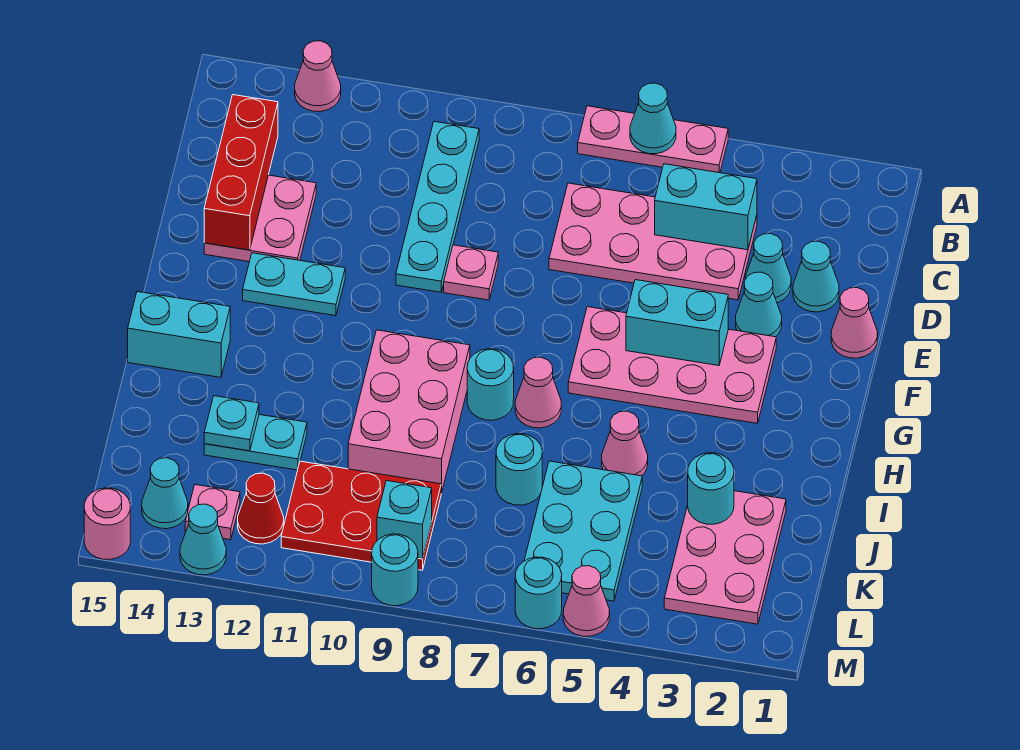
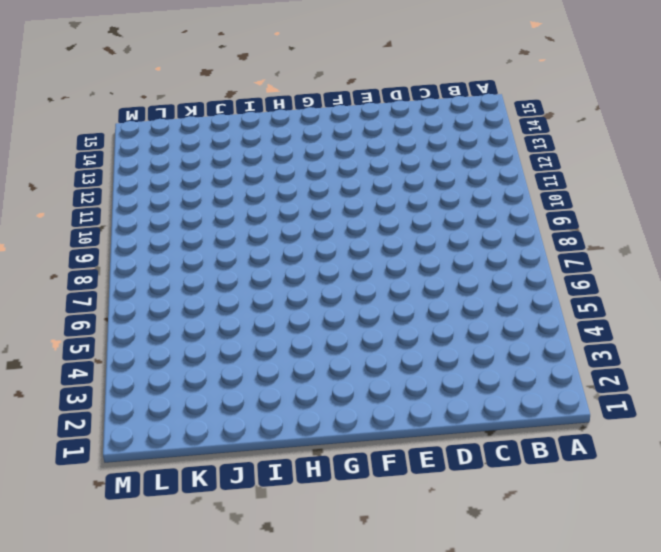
none -> pink 1x3 plate [578,106,728,173]
none -> pink 1x1 cone [295,41,341,112]
none -> cyan 1x4 plate [396,121,479,292]
none -> pink 2x4 plate [549,183,757,300]

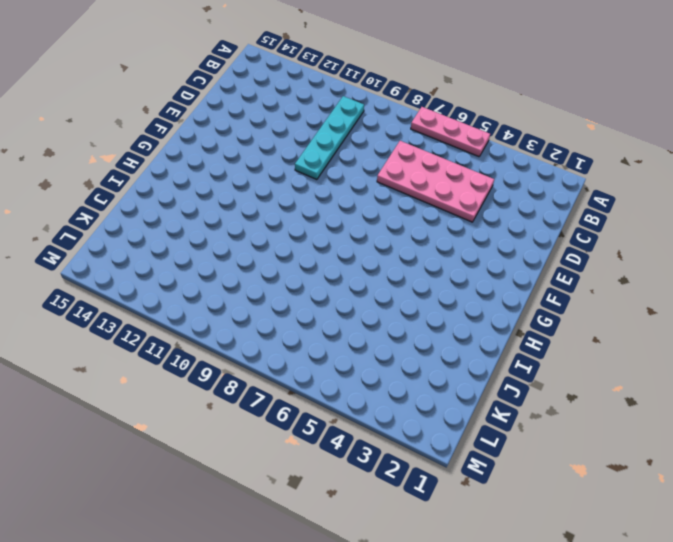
none -> pink 1x1 cone [295,41,341,112]
none -> cyan 1x1 cone [793,241,839,312]
none -> cyan 1x1 cone [745,234,791,303]
none -> pink 2x2 plate [204,175,316,262]

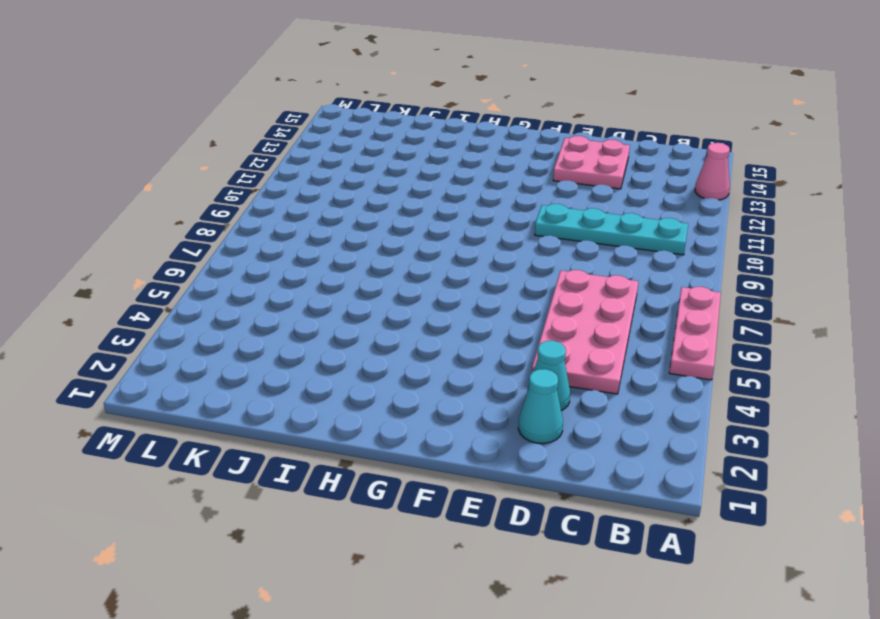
none -> pink 1x1 cone [831,288,878,358]
none -> cyan 1x1 cone [736,272,782,337]
none -> pink 1x1 plate [444,245,498,300]
none -> pink 2x4 plate [568,307,776,423]

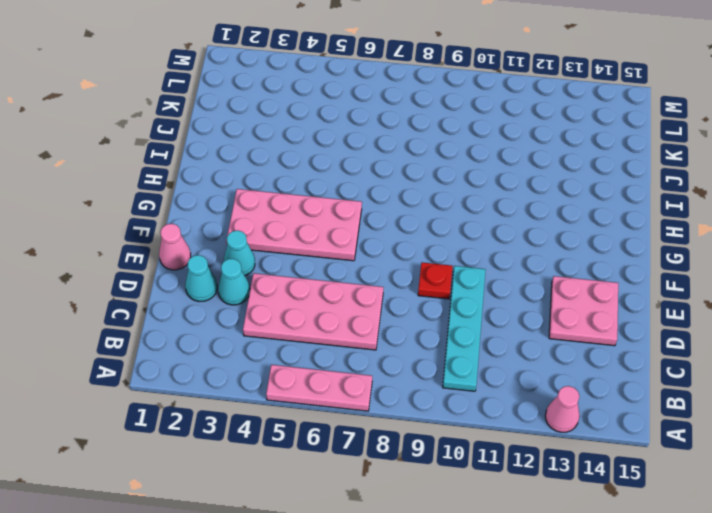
red 1x1 plate [418,262,453,299] -> pink 1x1 plate [444,245,498,300]
none -> cyan 1x2 plate [243,253,345,316]
none -> pink 1x1 cone [515,357,561,428]
none -> cyan 1x1 round brick [467,349,514,420]
none -> pink 2x3 brick [348,330,470,493]

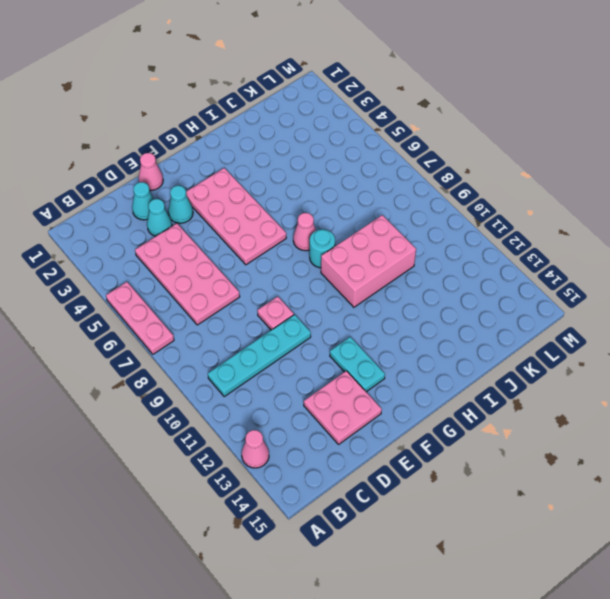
none -> cyan 1x2 brick [128,292,230,377]
none -> pink 1x1 cone [602,411,648,476]
none -> pink 2x3 plate [664,491,786,624]
none -> cyan 2x3 plate [524,461,642,601]

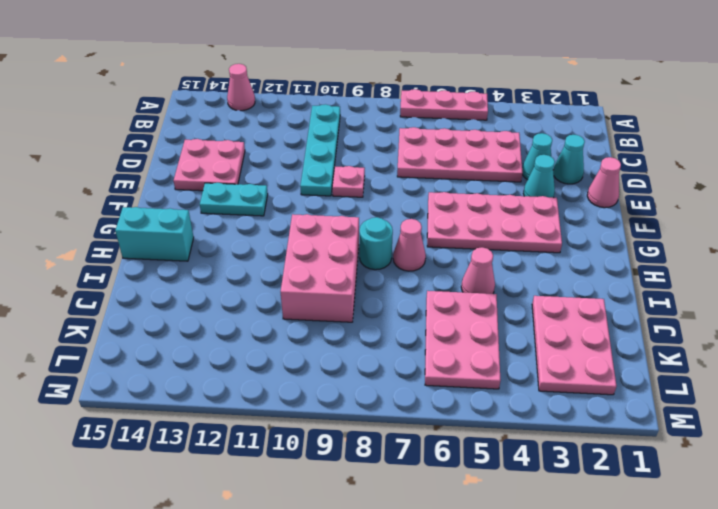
pink 2x3 plate [425,291,501,389] -> cyan 2x3 plate [524,461,642,601]
none -> cyan 1x1 round brick [496,434,542,505]
none -> cyan 1x2 plate [204,415,307,470]
none -> red 2x3 plate [281,461,441,570]
none -> red 1x1 cone [238,473,284,544]

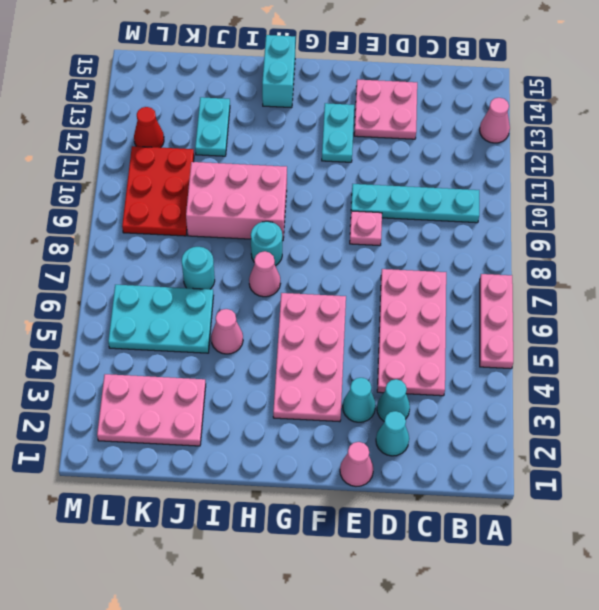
none -> pink 1x1 plate [185,485,240,540]
none -> cyan 1x1 cone [142,458,188,529]
none -> pink 1x1 cone [563,566,610,636]
none -> cyan 1x1 round brick [515,557,562,629]

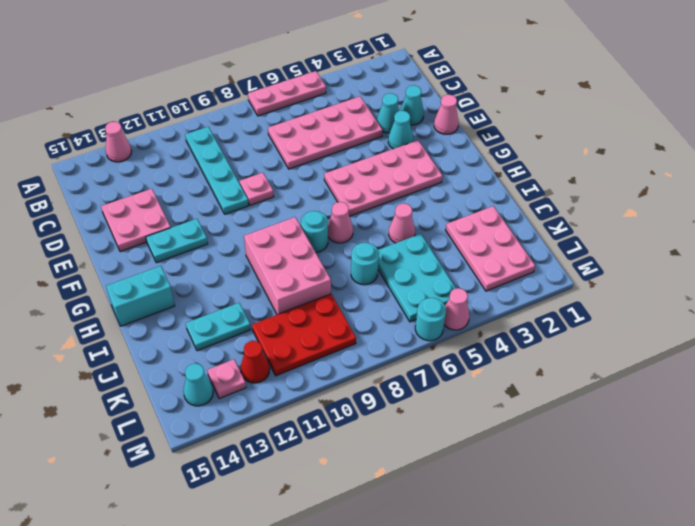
none -> cyan 1x1 round brick [372,534,418,606]
none -> cyan 1x1 cone [180,504,226,575]
none -> pink 1x1 round brick [84,488,130,560]
none -> cyan 1x1 cone [630,83,676,154]

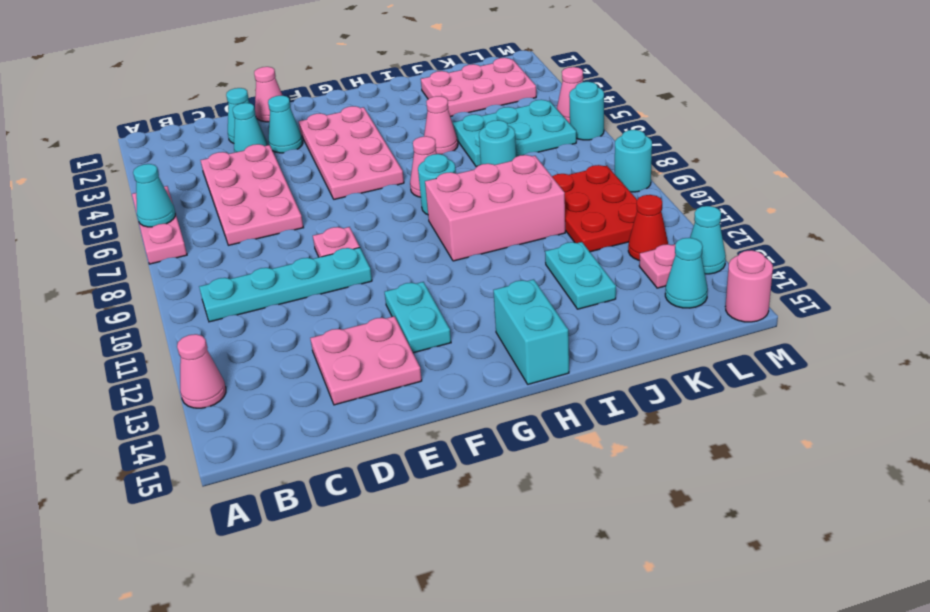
none -> cyan 1x2 brick [655,164,757,250]
none -> red 1x3 brick [204,95,278,250]
none -> cyan 1x2 brick [626,280,728,366]
none -> cyan 1x1 round brick [688,453,734,524]

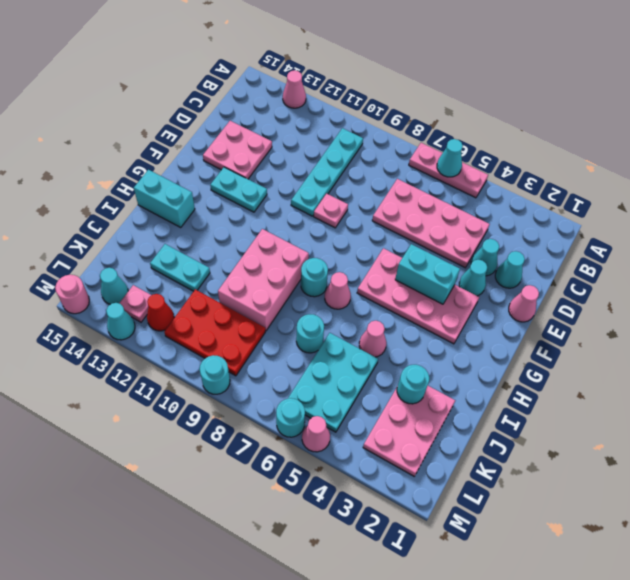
none -> cyan 1x2 brick [655,164,757,250]
none -> red 1x3 brick [204,95,278,250]
none -> cyan 1x1 plate [204,396,259,451]
none -> cyan 1x1 brick [377,481,432,559]

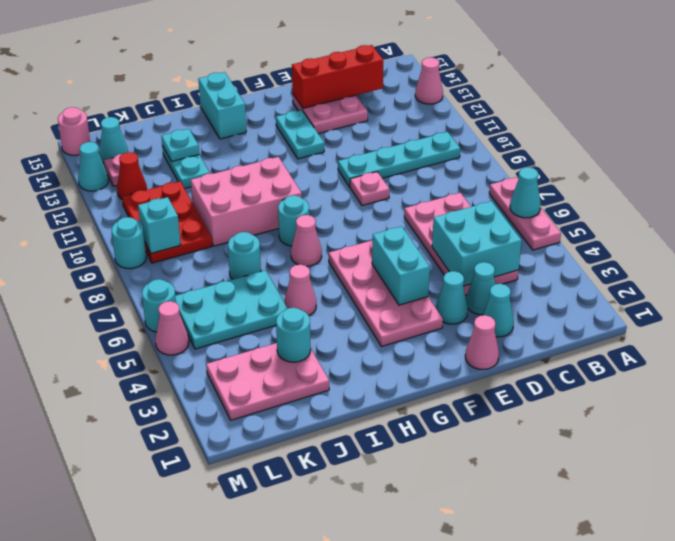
cyan 2x2 brick [432,201,522,286] -> cyan 1x2 brick [655,164,757,250]

